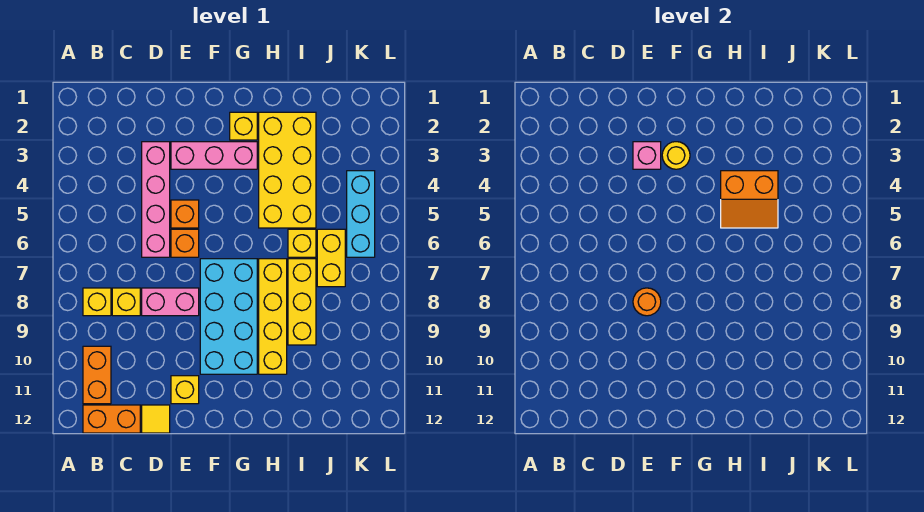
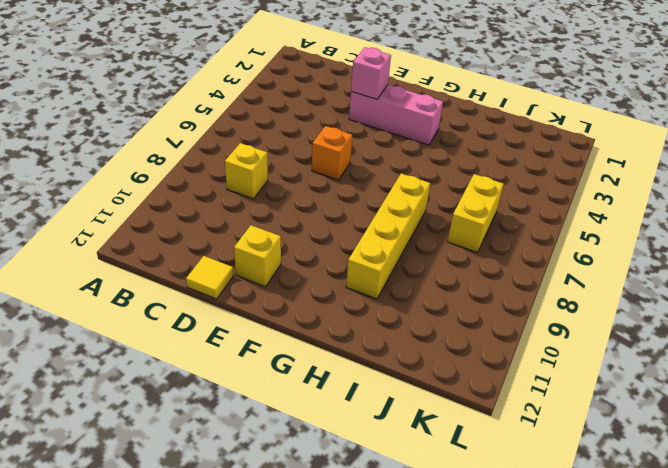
none -> yellow 1x1 brick [83,288,111,316]
none -> orange 1x2 brick [83,346,111,404]
none -> orange 1x2 brick [83,405,140,433]

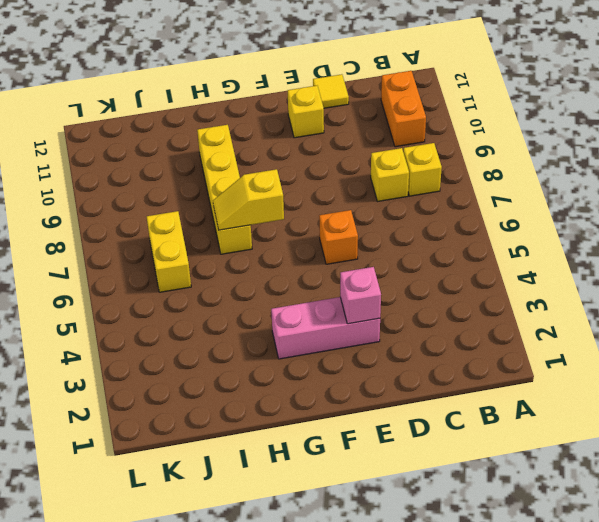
yellow 1x2 slope [213,169,284,230] -> none
none -> orange 1x2 brick [83,405,140,433]
none -> pink 1x4 brick [142,142,170,257]
none -> pink 1x2 brick [142,288,199,316]

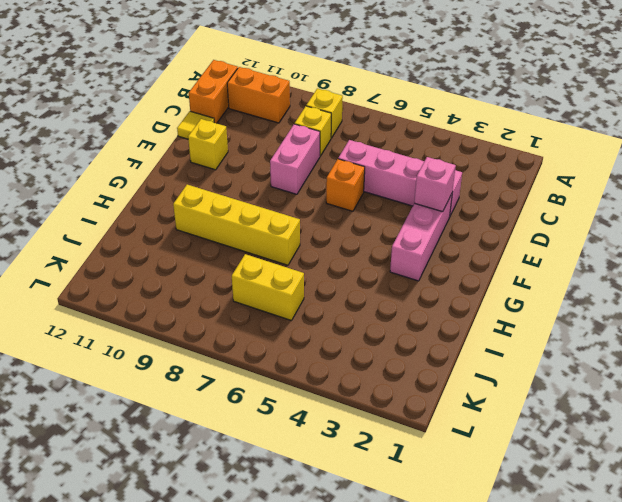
none -> orange 1x1 brick [171,200,199,228]
none -> cyan 2x4 brick [200,259,257,374]
none -> yellow 1x1 brick [230,112,257,140]

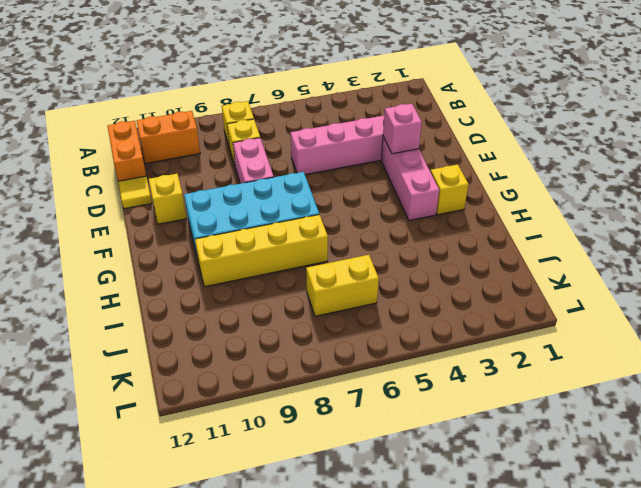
none -> orange 1x1 brick [171,200,199,228]
none -> orange 1x1 brick [171,229,199,257]
none -> yellow 2x4 brick [259,112,316,228]

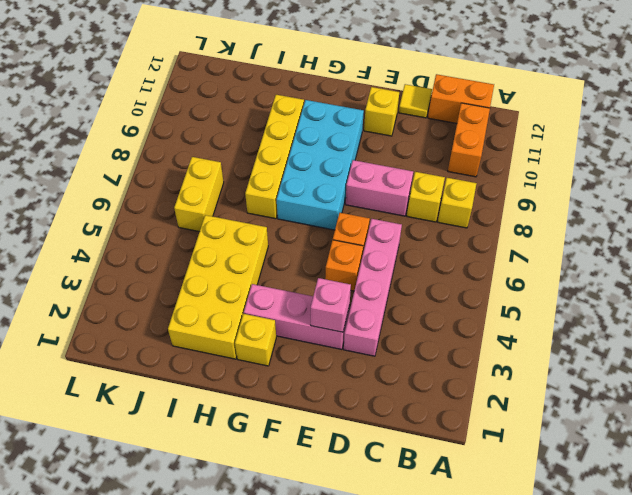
none -> yellow 1x1 brick [288,229,316,257]
none -> yellow 1x3 brick [288,259,316,345]
none -> cyan 1x3 brick [347,171,375,257]

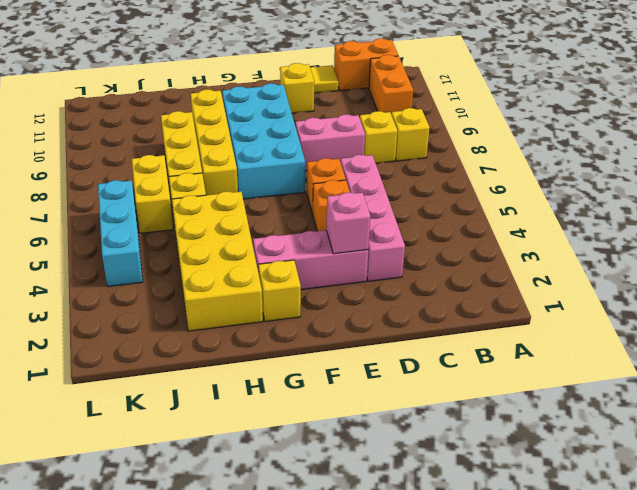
none -> orange 1x1 round brick [633,288,661,316]
none -> yellow 1x1 round brick [662,142,690,169]
none -> orange 2x2 slope [721,171,778,228]

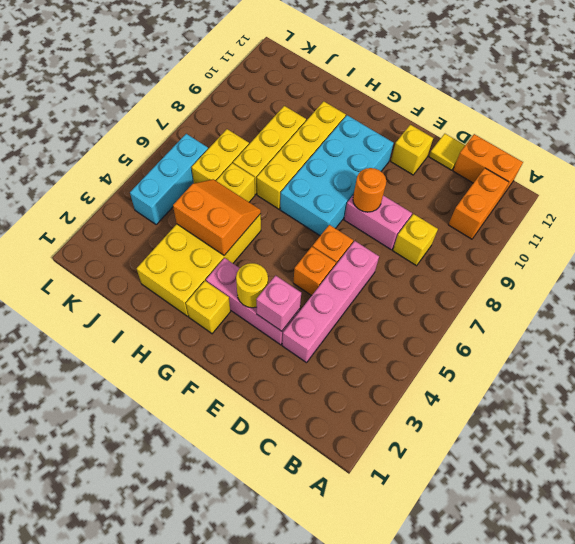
none -> yellow 1x1 brick [83,288,111,316]

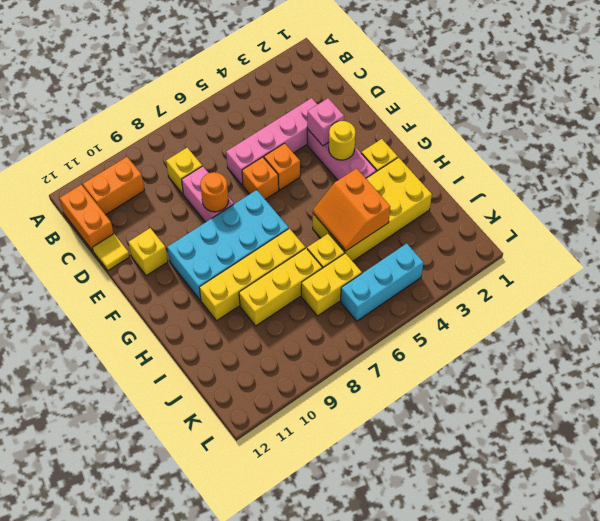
none -> yellow 1x1 brick [83,288,111,316]

